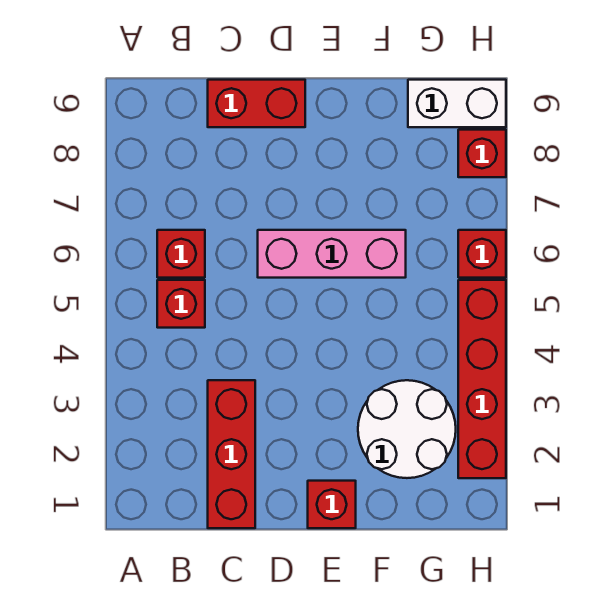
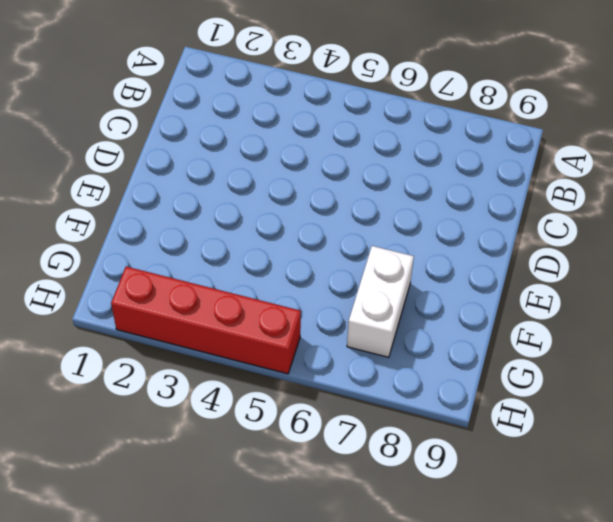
white 1x2 brick [347,246,414,357] -> white 1x2 brick moved to [408,80,506,127]
none -> red 1x1 brick [157,280,205,328]
none -> red 1x1 brick [157,230,205,278]

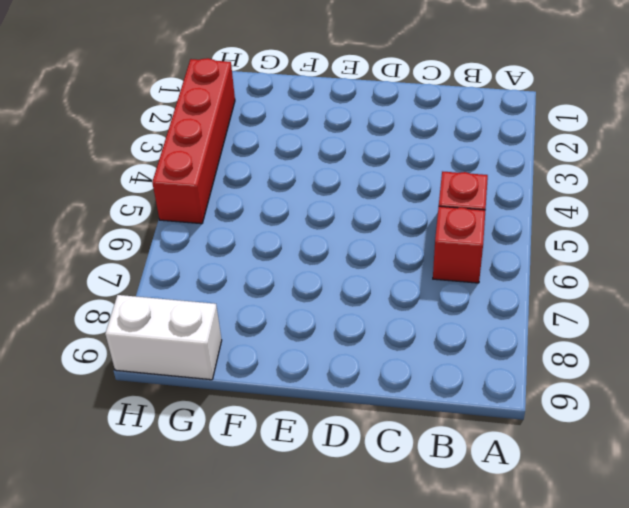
none -> red 1x3 brick [208,380,255,528]
none -> red 1x2 brick [208,80,305,127]

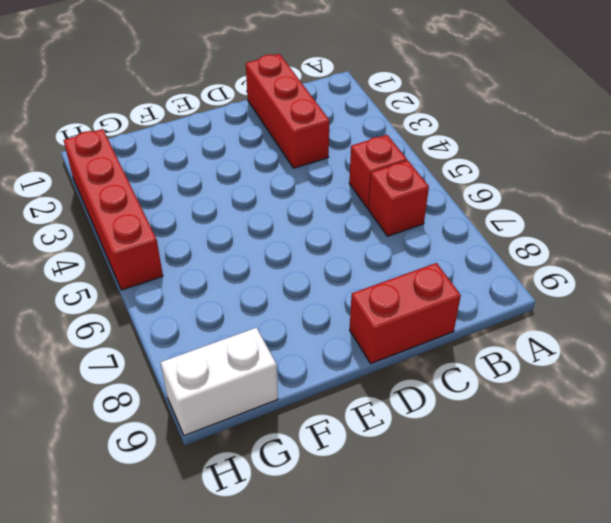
none -> pink 1x3 brick [258,230,406,278]
none -> red 1x1 brick [308,481,356,528]

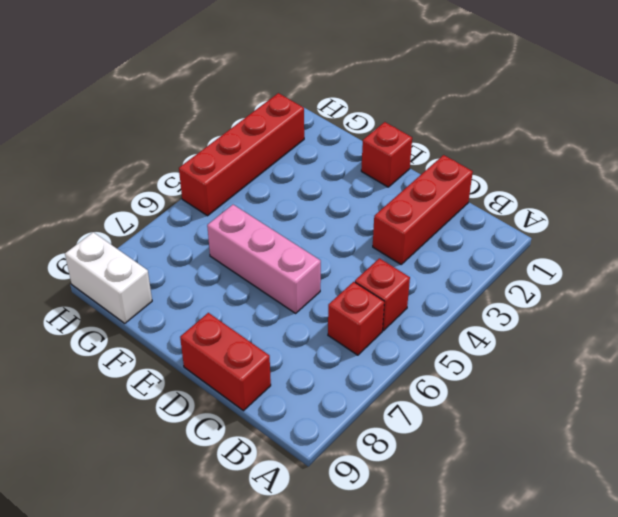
none -> white 2x2 round brick [358,380,456,478]
none -> red 1x1 brick [458,230,506,278]

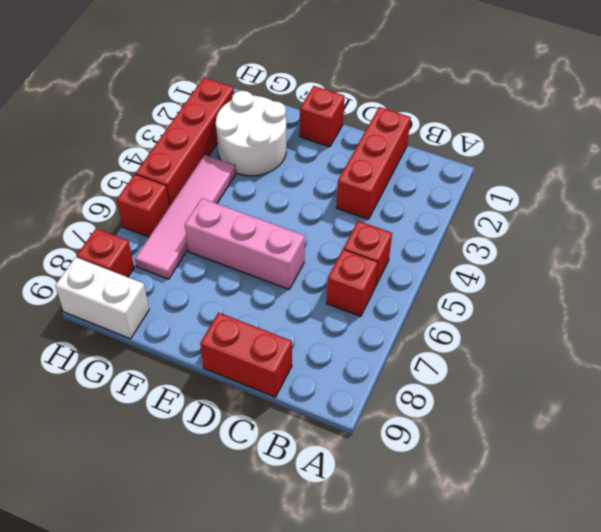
pink 1x4 tile [135,155,236,279] -> none

